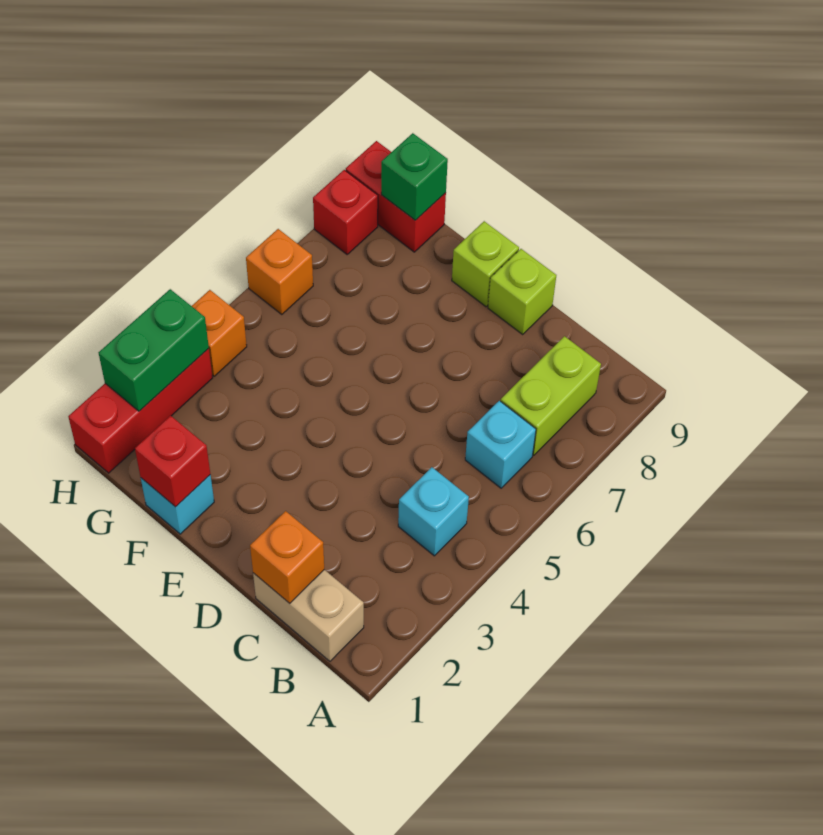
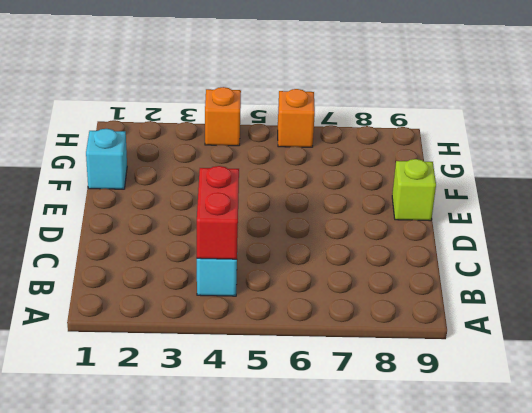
red 1x2 brick [197,166,239,259] -> red 1x2 brick moved to [346,141,446,252]
none -> tan 1x2 brick [253,570,364,661]
none -> cyan 1x1 brick [465,401,536,488]
none -> lime 1x2 brick [501,336,601,456]

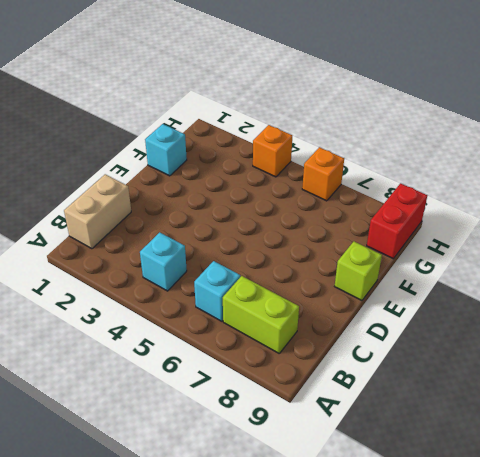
none -> lime 1x1 brick [488,249,556,334]
none -> red 1x3 brick [68,349,213,473]
none -> red 1x1 brick [313,170,378,254]

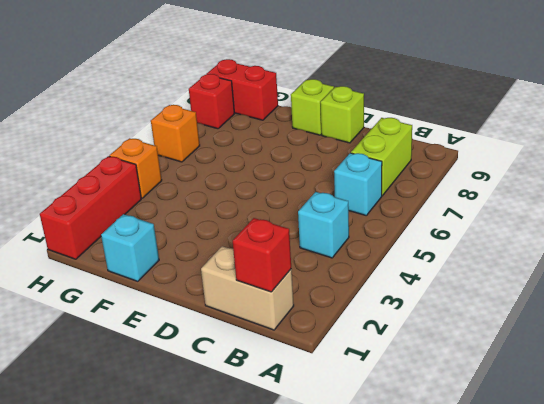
red 1x1 brick [233,218,291,292] -> red 1x1 brick moved to [135,416,210,507]
none -> orange 1x1 brick [250,511,324,603]
none -> green 1x1 brick [381,133,448,220]
none -> green 1x2 brick [98,289,209,411]

